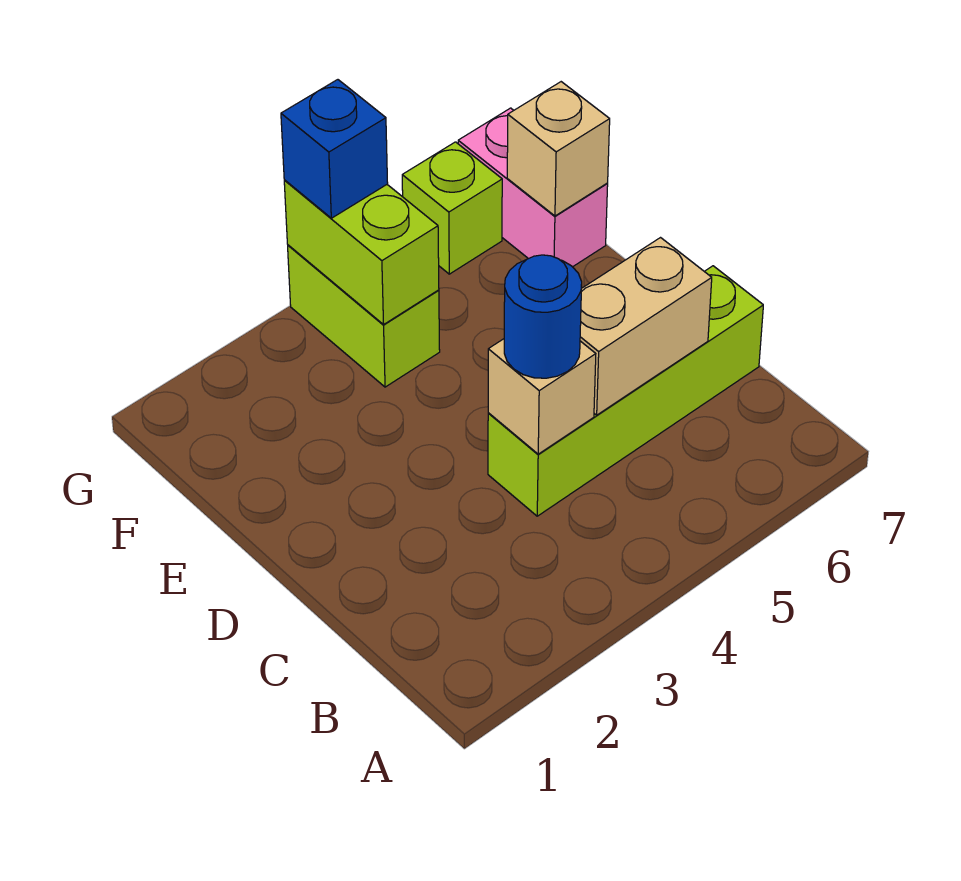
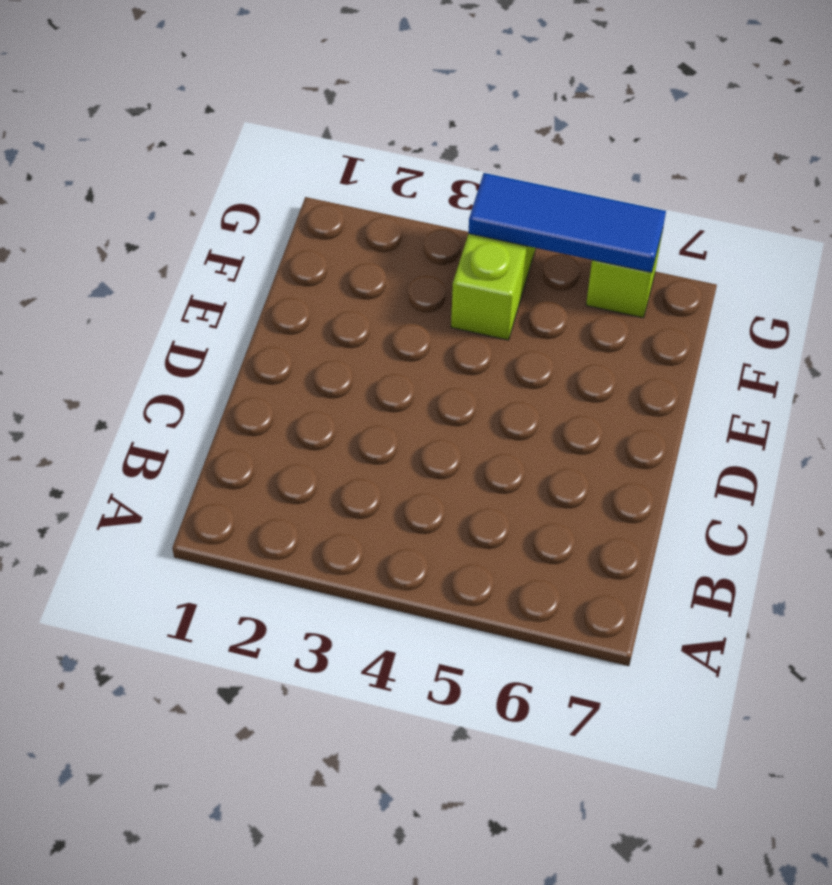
blue 1x3 tile [468,173,666,272] -> lime 1x2 brick [284,180,439,325]
none -> lime 1x4 brick [488,266,763,516]
none -> pink 1x2 brick [458,108,608,267]

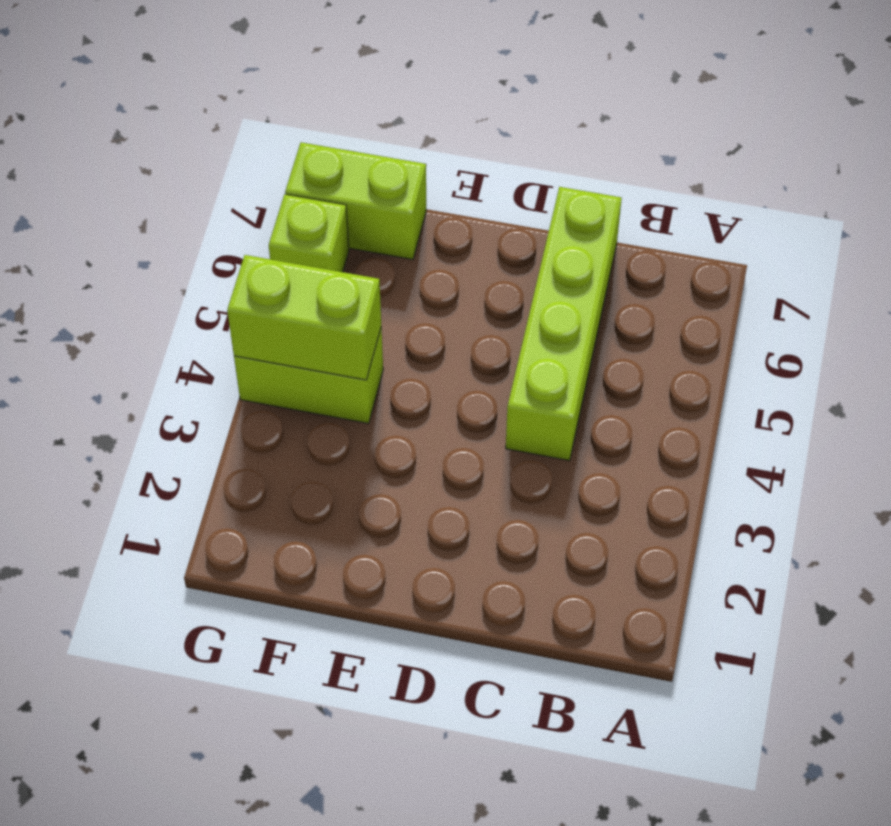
lime 1x2 brick [285,142,426,260] -> pink 1x2 brick [458,108,608,267]
none -> tan 1x1 brick [488,339,596,454]
none -> tan 1x2 brick [580,238,712,415]

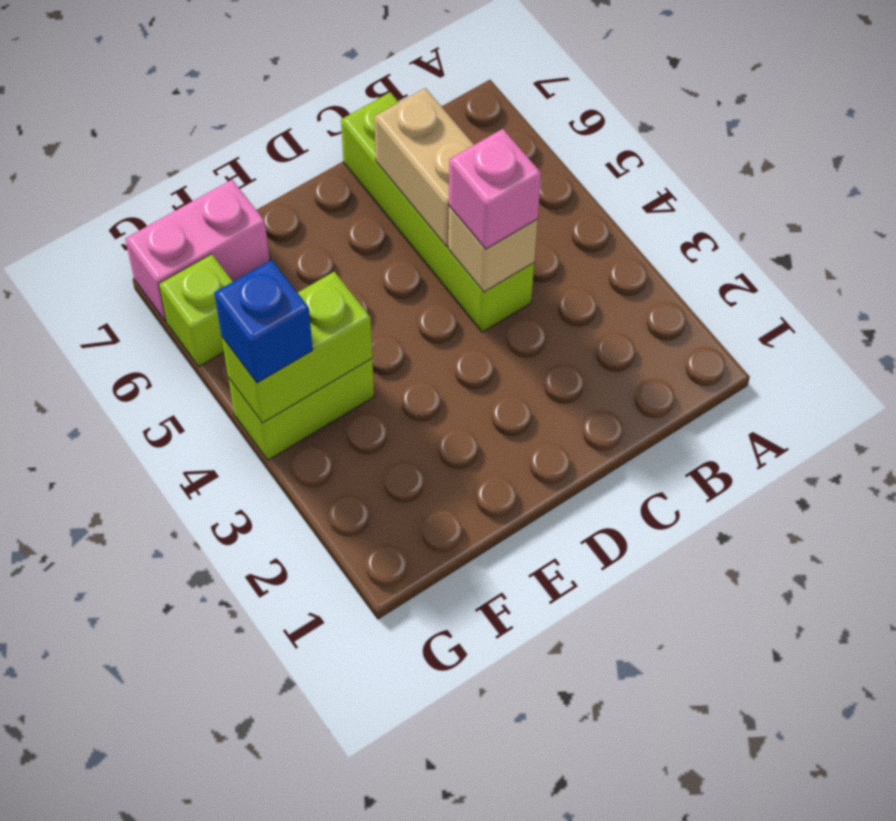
pink 1x1 brick [449,129,541,249] -> blue 1x1 round brick [504,255,582,378]
none -> tan 1x1 brick [507,82,610,216]

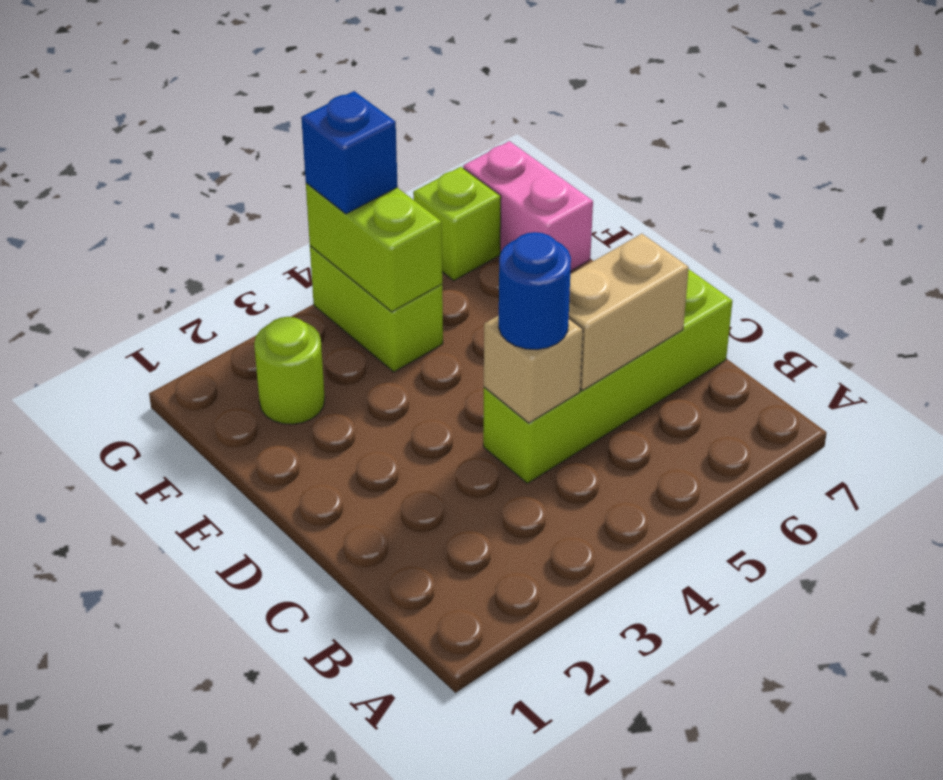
lime 1x1 round brick [254,317,325,424] -> none
none -> tan 1x1 brick [507,82,610,216]

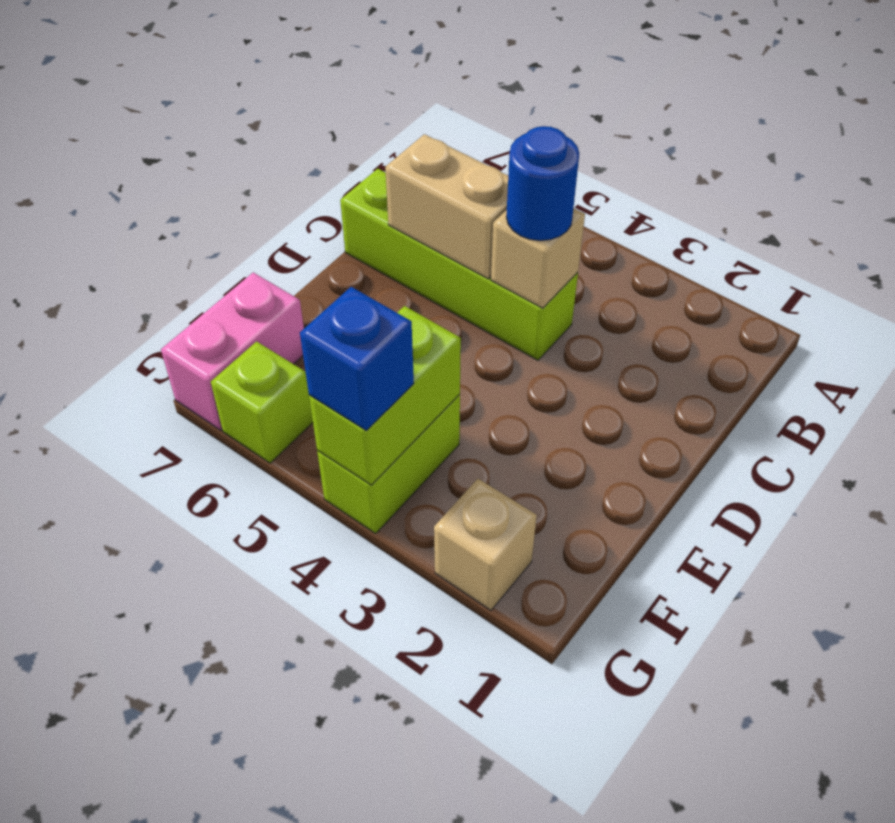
tan 1x1 brick [434,479,537,610] -> tan 1x1 brick moved to [507,82,610,216]

